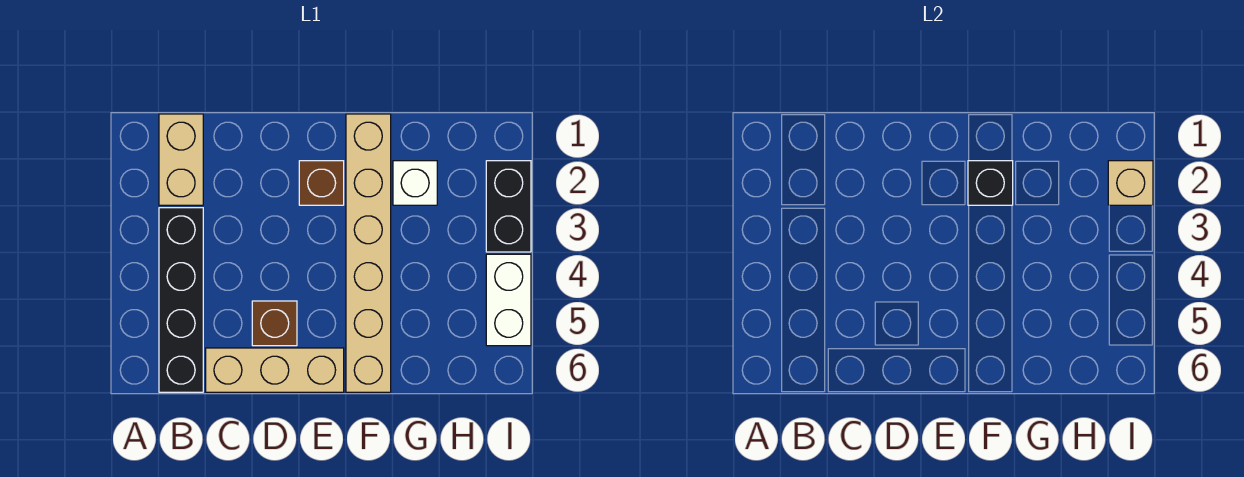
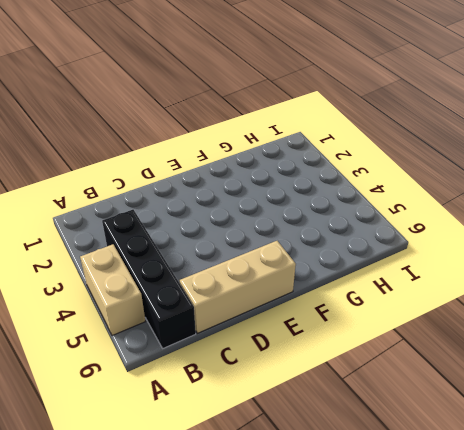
tan 1x2 brick [80,244,146,336] -> tan 1x2 brick moved to [159,114,203,205]
none -> brown 1x1 brick [252,301,297,346]
none -> brown 1x1 brick [299,161,344,205]

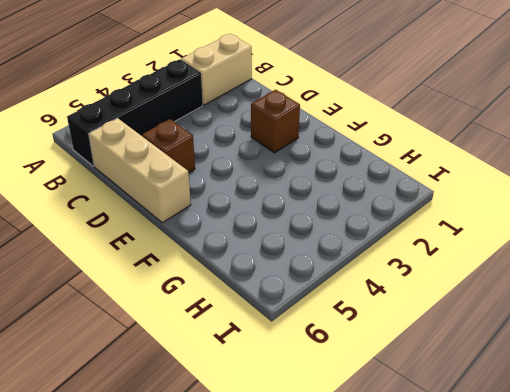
none -> tan 1x6 brick [346,114,391,392]
none -> white 1x1 brick [393,161,437,205]

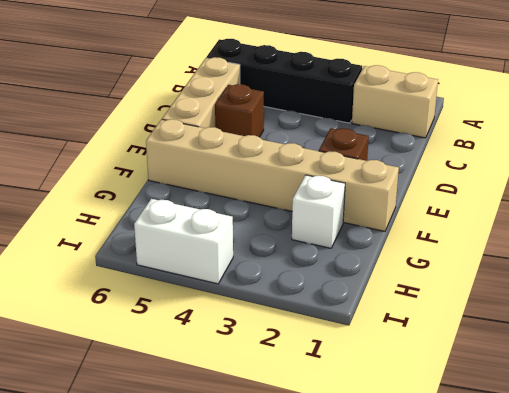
none -> black 1x2 brick [486,161,531,252]
none -> black 1x1 brick [968,161,1013,205]

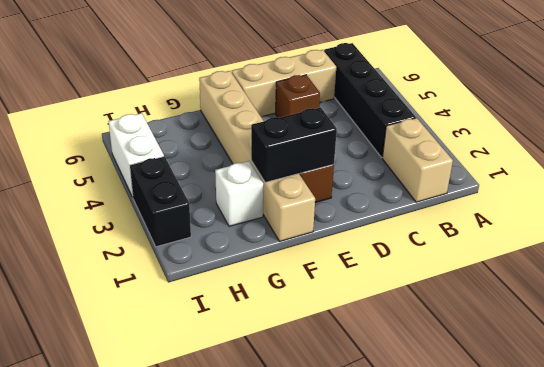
black 1x2 brick [251,108,337,183] -> black 1x1 brick [968,161,1013,205]
none -> tan 1x1 brick [1108,161,1153,205]

